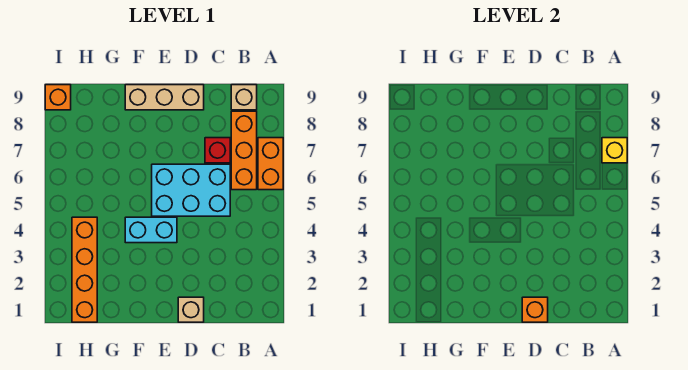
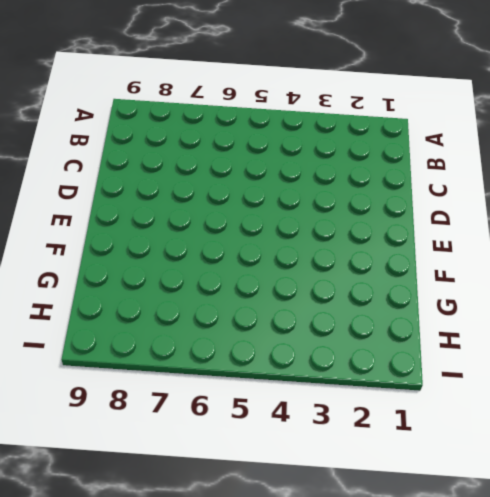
none -> orange 1x2 brick [258,138,283,190]
none -> orange 1x3 brick [231,111,257,190]
none -> tan 1x1 brick [231,85,257,110]

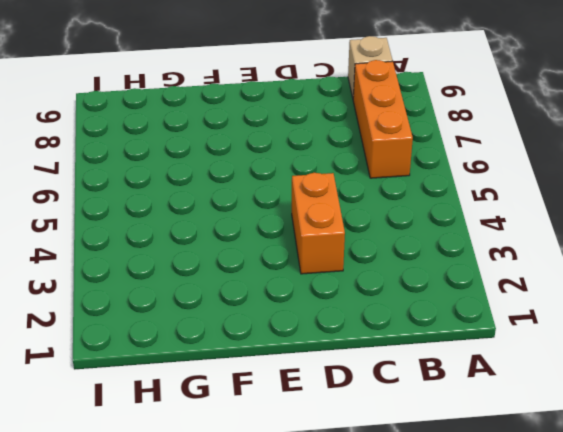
orange 1x2 brick [292,173,345,274] -> orange 1x2 brick moved to [258,138,283,190]
none -> cyan 2x3 brick [152,164,230,216]
none -> red 1x1 brick [205,138,230,163]
none -> tan 1x1 brick [178,297,204,322]

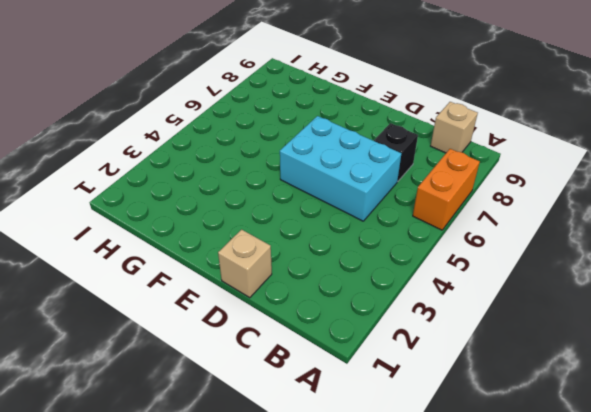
black 1x1 brick [374,123,418,181] -> red 1x1 brick [205,138,230,163]
none -> orange 1x3 brick [231,111,257,190]
none -> tan 1x3 brick [125,85,204,110]
none -> cyan 1x2 brick [125,217,177,243]

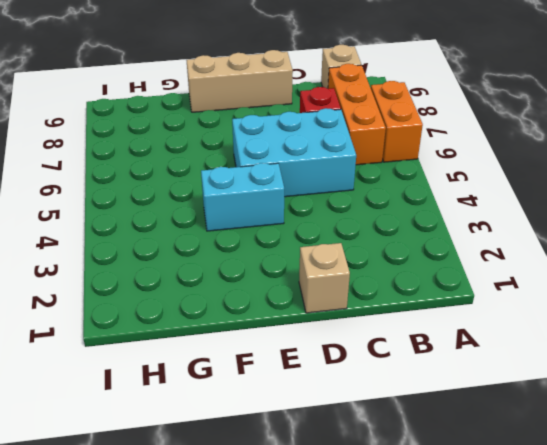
none -> orange 1x4 brick [72,217,97,322]
none -> orange 1x1 brick [45,85,71,110]
none -> yellow 1x1 brick [602,138,627,163]

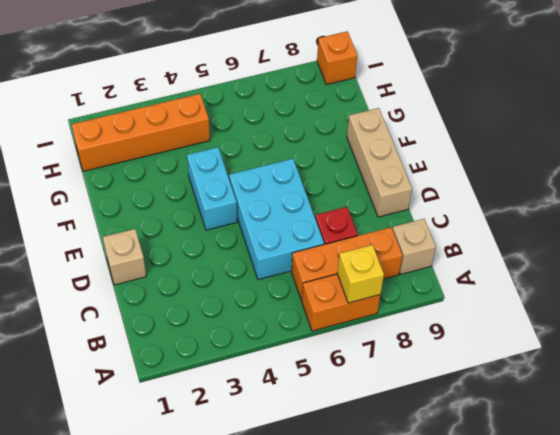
none -> orange 1x1 brick [522,297,548,322]

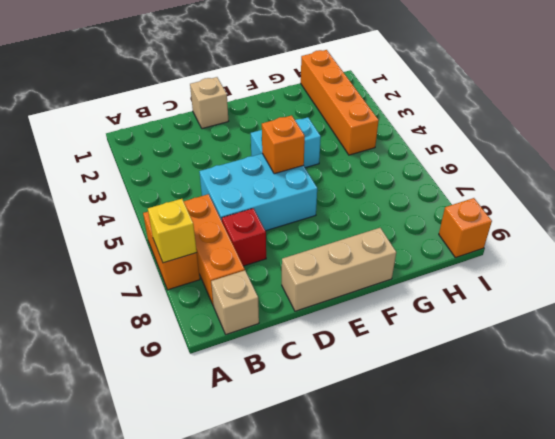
orange 1x1 brick [262,115,305,174] -> orange 1x1 brick moved to [522,297,548,322]

